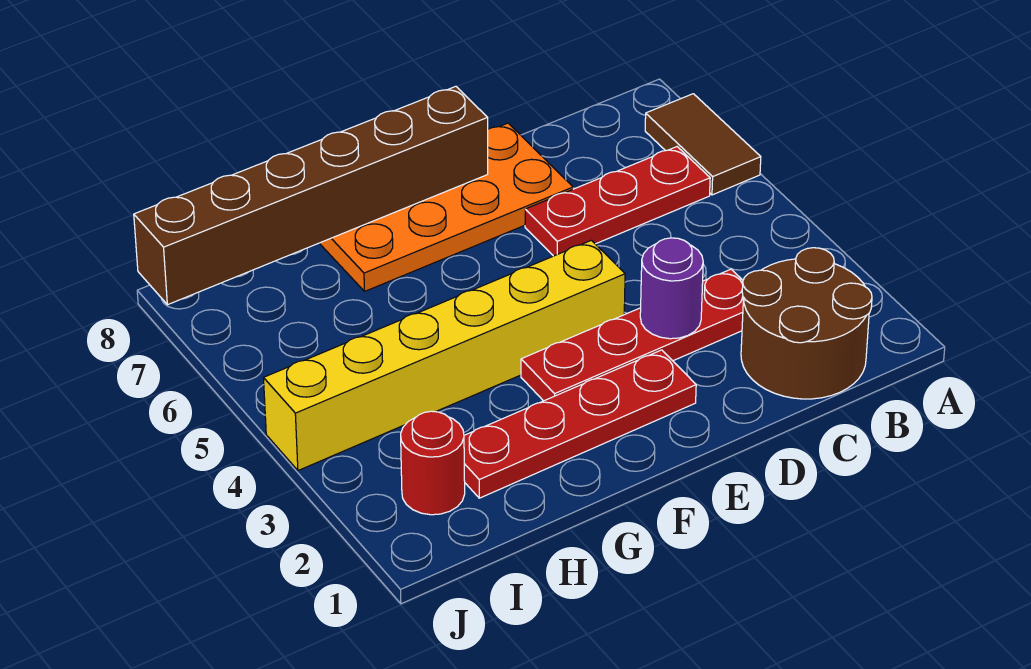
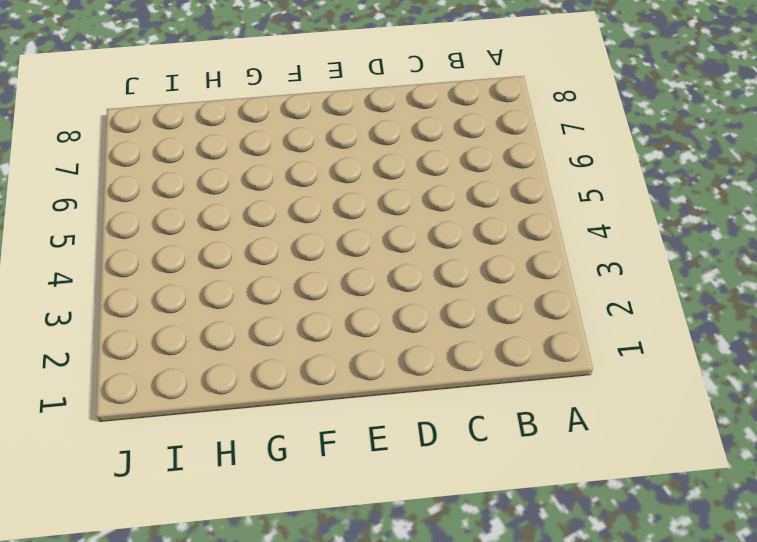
none -> brown 1x2 tile [645,94,761,195]
none -> brown 2x2 round brick [741,248,872,399]

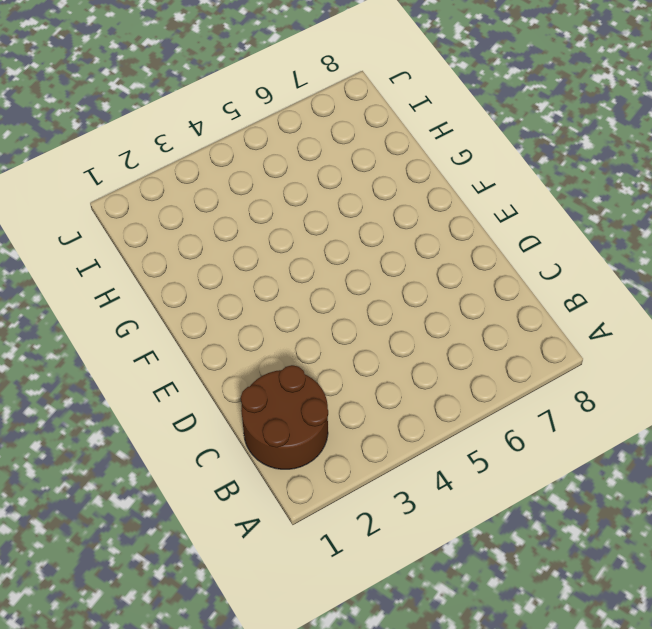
none -> brown 1x2 tile [645,94,761,195]
none -> red 1x3 plate [525,147,710,256]

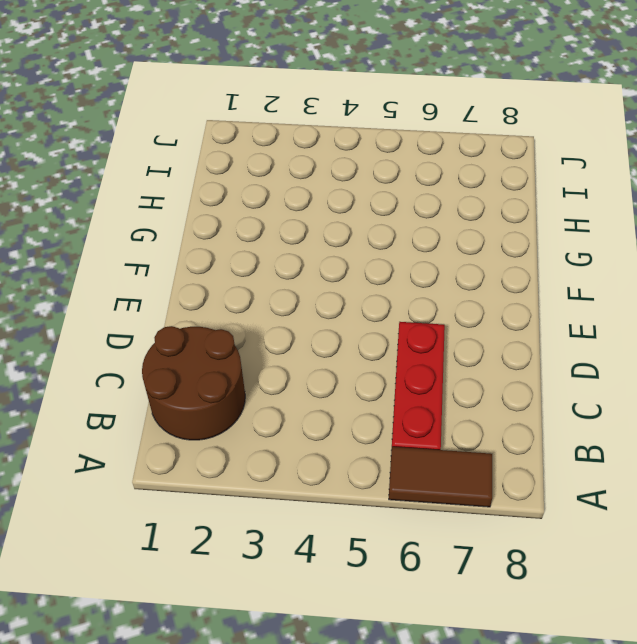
none -> red 1x4 plate [521,269,744,401]
none -> orange 2x4 plate [319,123,573,291]

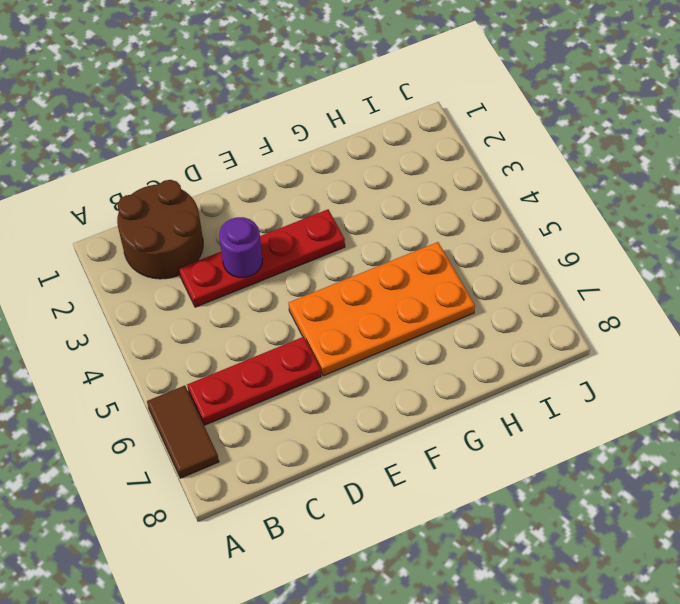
orange 2x4 plate [289,242,475,376] -> orange 2x4 plate moved to [319,123,573,291]
none -> red 1x4 plate [464,350,696,498]
none -> yellow 1x6 brick [264,240,625,471]

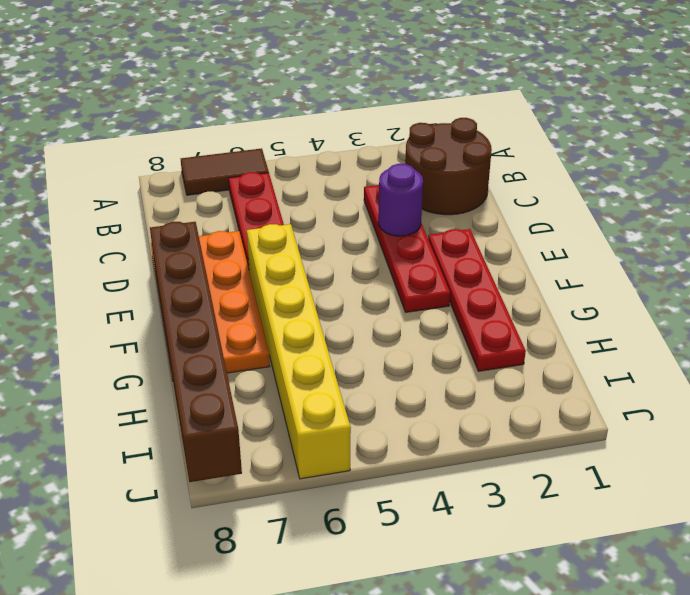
yellow 1x6 brick [247,224,351,479] -> yellow 1x6 brick moved to [264,240,625,471]
none -> red 1x1 round brick [401,411,465,515]

